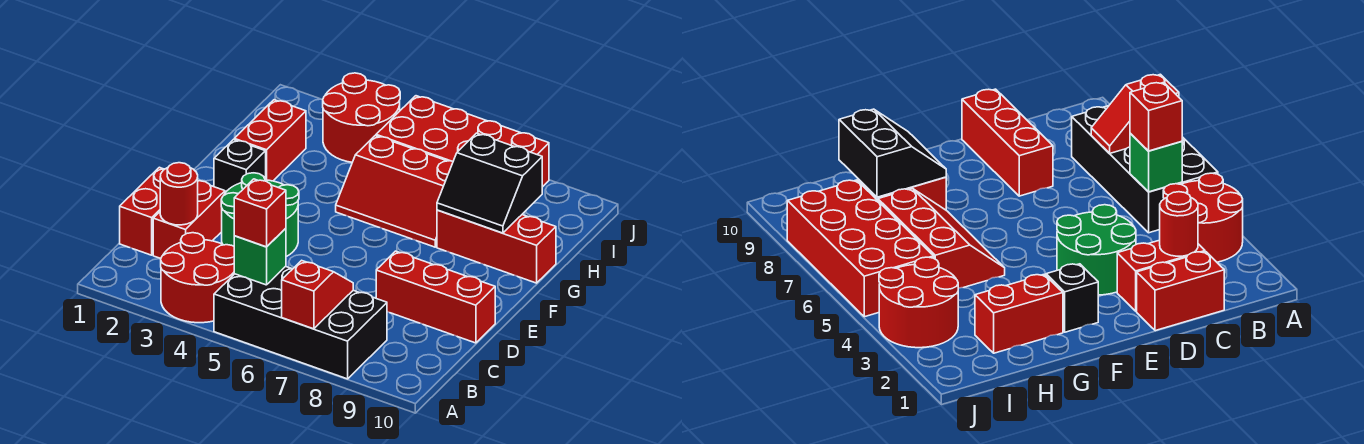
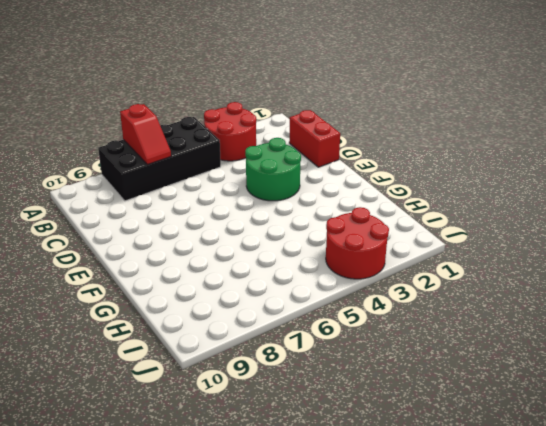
none -> red 1x2 brick [153,181,225,259]
none -> red 1x3 brick [376,251,495,343]
none -> black 1x1 brick [214,140,266,193]

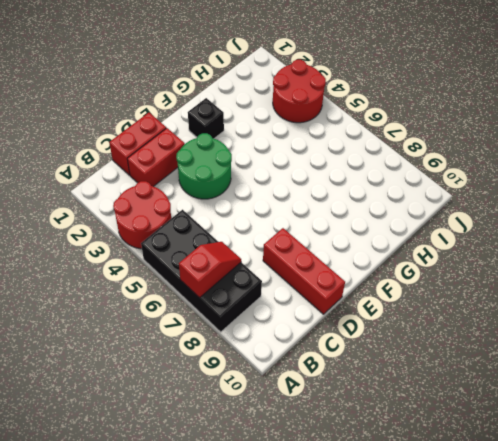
none -> red 1x2 brick [234,100,306,181]
none -> red 2x3 slope [336,135,453,247]
none -> red 1x3 brick [437,210,556,283]

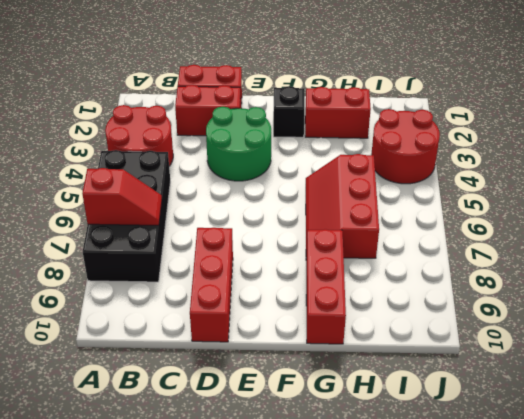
none -> red 2x4 brick [376,96,549,187]
none -> green 1x1 brick [234,228,286,285]
none -> red 1x1 round brick [160,163,198,225]

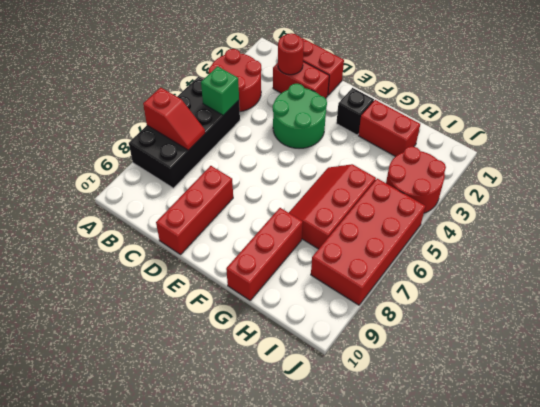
none -> black 2x2 slope [437,133,542,233]
none -> red 1x1 brick [234,179,286,247]

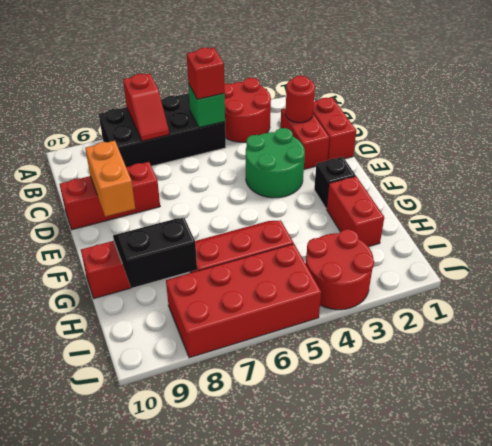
orange 1x2 brick [85,141,135,217] -> none

